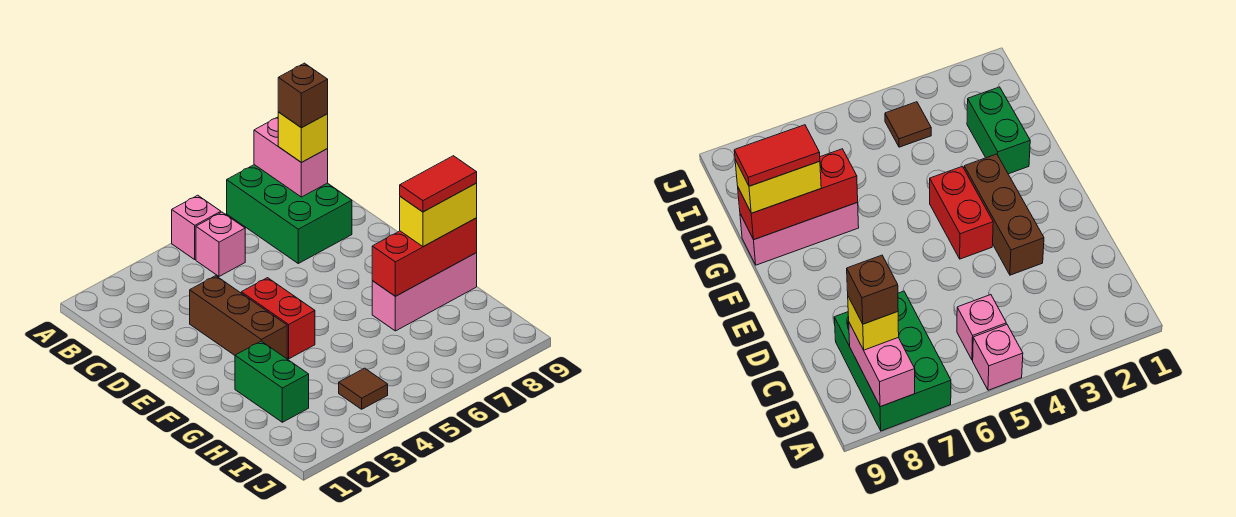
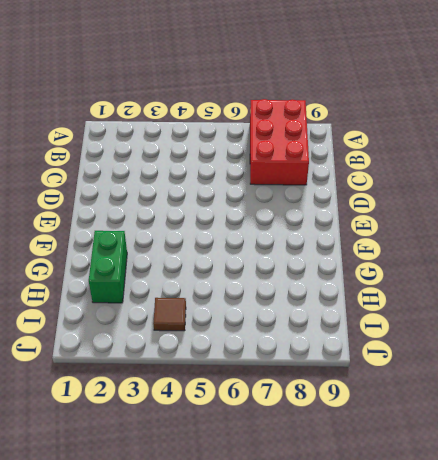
red 2x3 brick [250,99,309,185] -> green 2x3 brick [227,165,352,263]
none -> pink 1x1 brick [172,195,221,259]
none -> pink 1x1 brick [196,212,245,276]
none -> brown 1x3 brick [190,276,287,359]

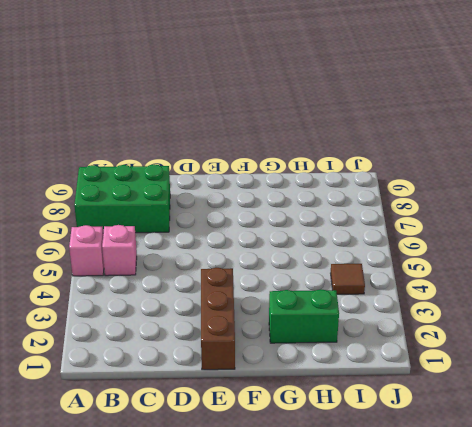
brown 1x3 brick [201,268,235,370] -> brown 1x3 brick turned to [190,276,287,359]
none -> red 1x2 brick [241,278,315,359]
none -> pink 1x3 brick [372,253,477,331]
none -> pink 1x2 brick [254,117,328,197]

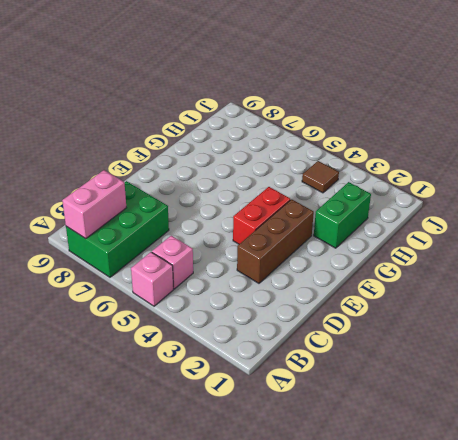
none -> pink 1x3 brick [372,253,477,331]
none -> red 1x3 brick [372,218,477,296]
none -> yellow 1x1 brick [278,112,328,162]

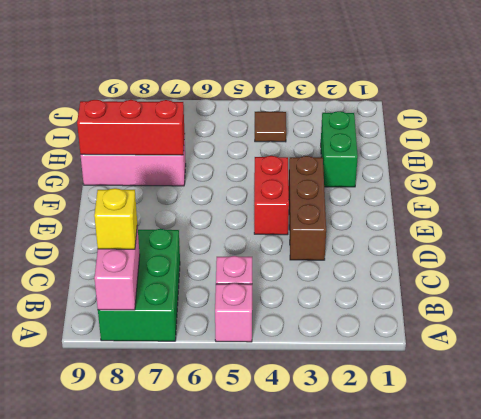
none -> yellow 1x2 brick [400,183,477,247]
none -> brown 1x1 brick [278,63,328,128]
none -> red 1x2 tile [400,156,477,212]

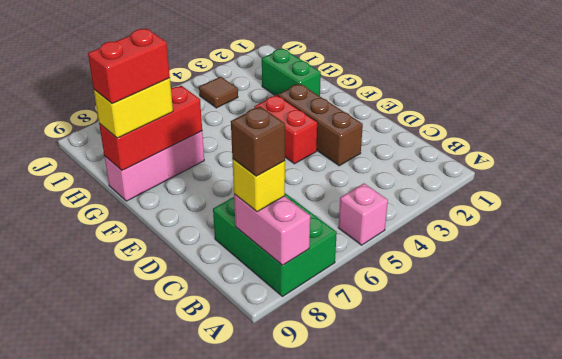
red 1x2 brick [88,29,170,104] -> red 1x2 tile [400,156,477,212]
none -> pink 1x1 brick [196,212,245,276]

